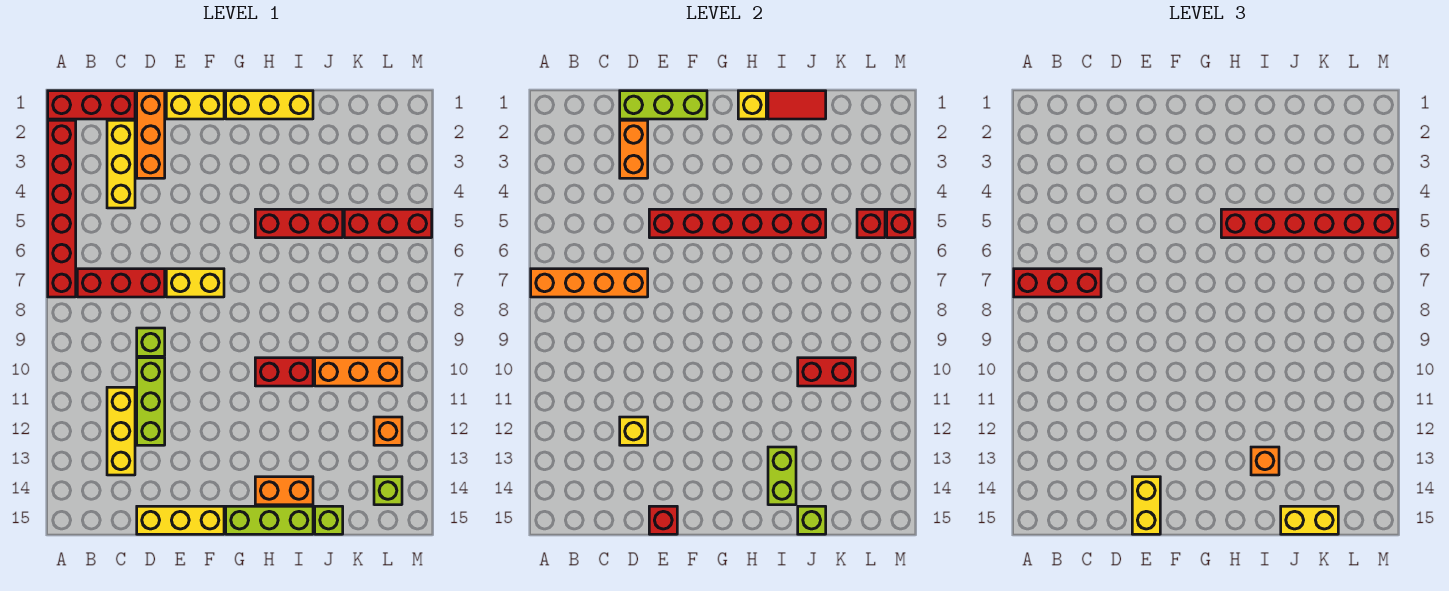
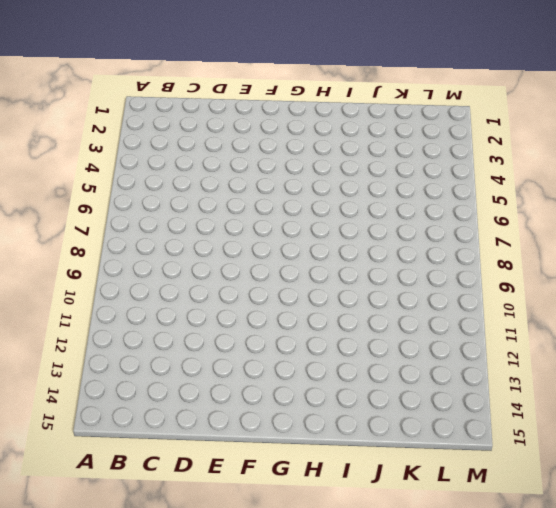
none -> red 1x3 brick [48,91,135,119]
none -> red 1x6 brick [48,120,76,297]
none -> red 1x3 brick [77,269,165,297]
none -> yellow 1x3 brick [107,120,135,208]

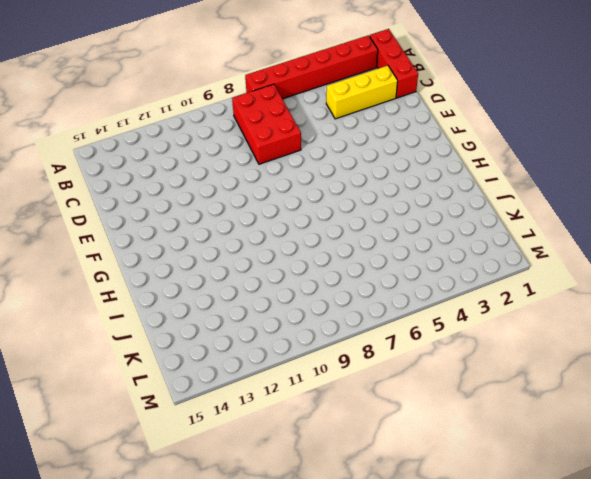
red 2x3 brick [232,84,301,164] -> red 1x3 brick [77,269,165,297]
none -> yellow 1x3 brick [107,387,135,475]
none -> orange 1x3 brick [137,91,165,178]
none -> lime 1x1 brick [137,328,165,356]
none -> lime 1x3 brick [137,358,165,445]

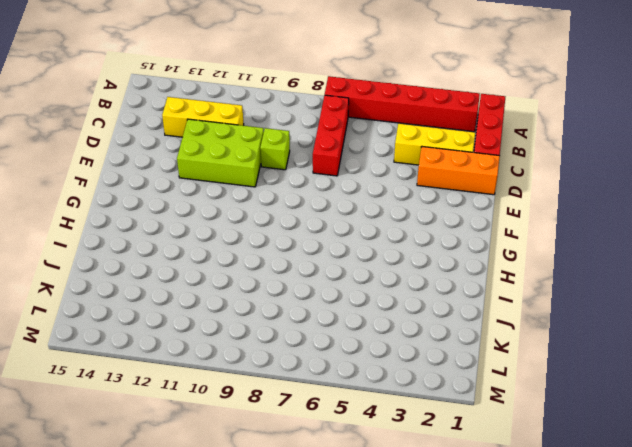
lime 2x3 brick [177,119,264,187] -> lime 1x3 brick [137,358,165,445]
none -> yellow 1x3 brick [137,506,224,534]
none -> yellow 1x2 brick [166,91,224,119]
none -> yellow 1x2 brick [166,269,224,297]
none -> yellow 1x3 brick [226,91,313,119]

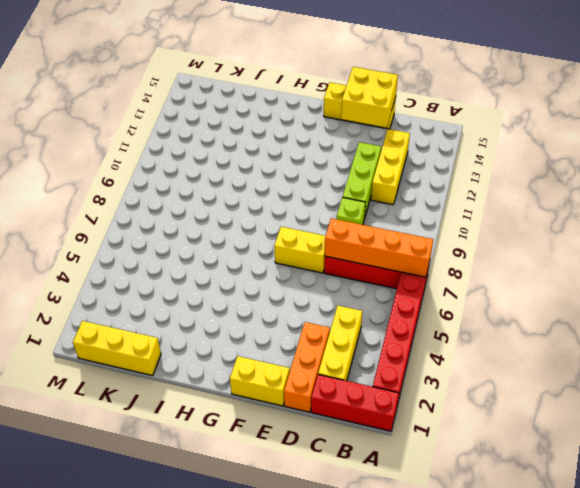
yellow 2x2 brick [341,67,398,127] -> red 1x1 brick [649,506,677,534]
yellow 1x3 brick [73,321,161,376] -> yellow 1x3 brick moved to [226,91,313,119]
none -> lime 1x3 brick [226,506,313,534]
none -> red 1x3 brick [255,209,343,238]
none -> red 1x2 brick [255,358,313,386]
none -> orange 1x2 brick [255,477,313,505]

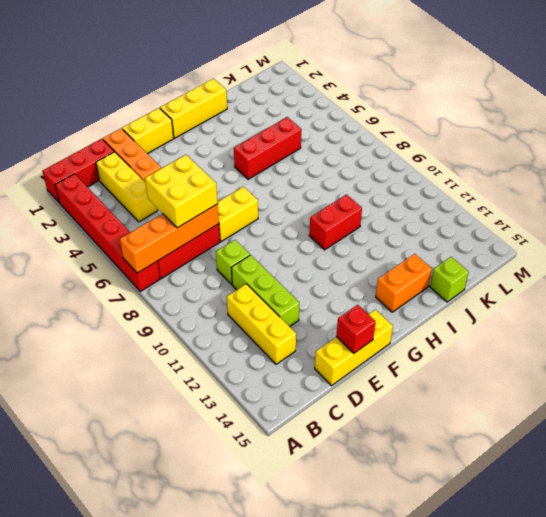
yellow 2x2 brick [145,155,218,228] -> red 1x3 brick [1014,269,1101,297]
none -> lime 1x3 brick [226,506,313,534]
none -> orange 1x3 brick [315,358,402,386]
none -> red 1x3 brick [344,209,432,238]
none -> orange 1x1 brick [374,417,402,445]

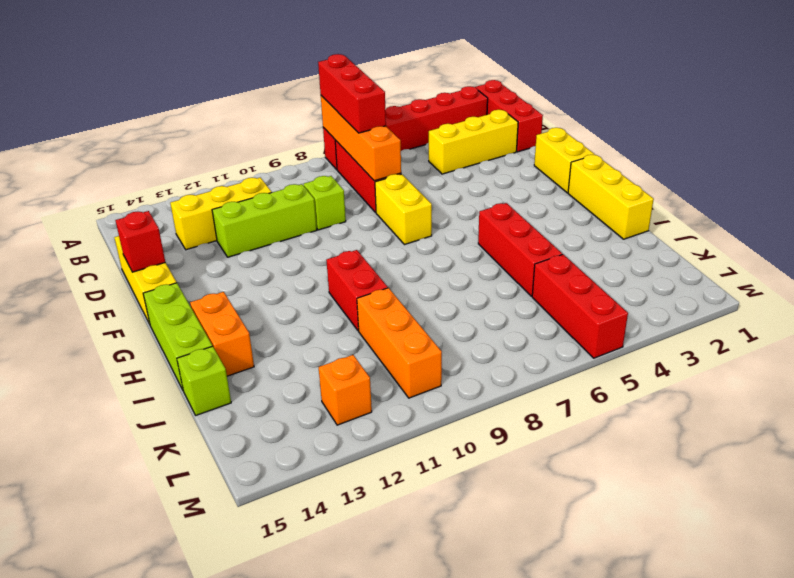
none -> orange 1x3 brick [137,91,165,178]
none -> lime 1x1 brick [374,477,402,505]
none -> lime 1x3 brick [620,91,707,119]
none -> orange 1x2 brick [620,120,648,178]

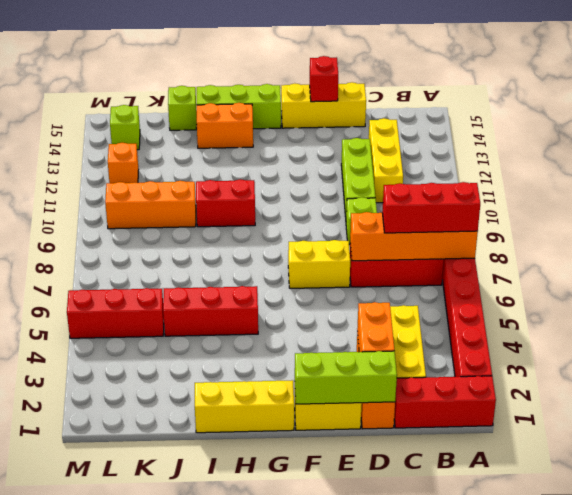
none -> yellow 1x1 brick [620,417,648,445]
none -> red 1x6 brick [649,209,826,238]
none -> yellow 1x1 brick [738,91,766,119]
none -> red 1x2 tile [768,91,826,119]

